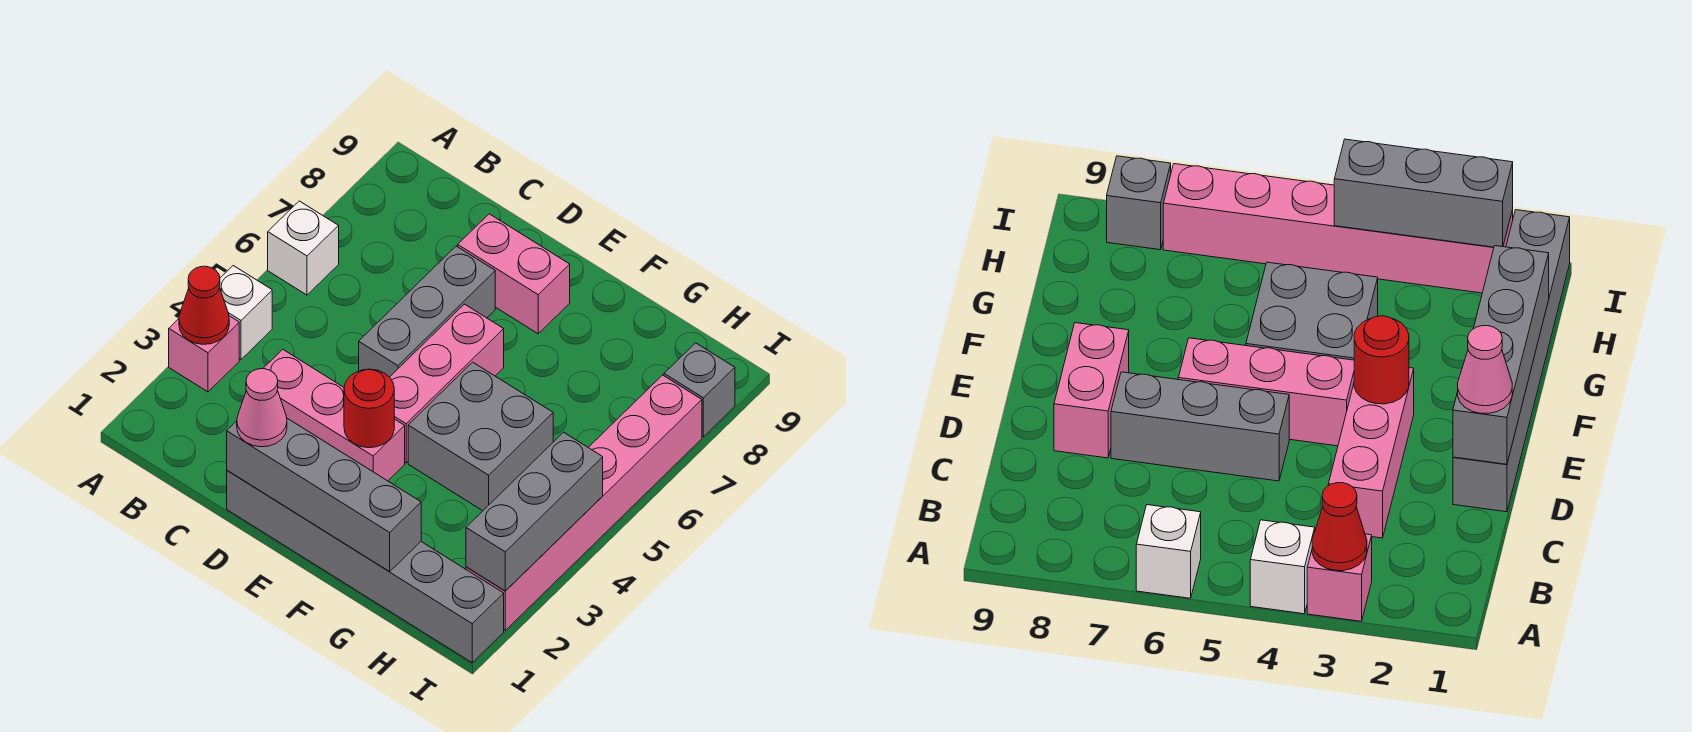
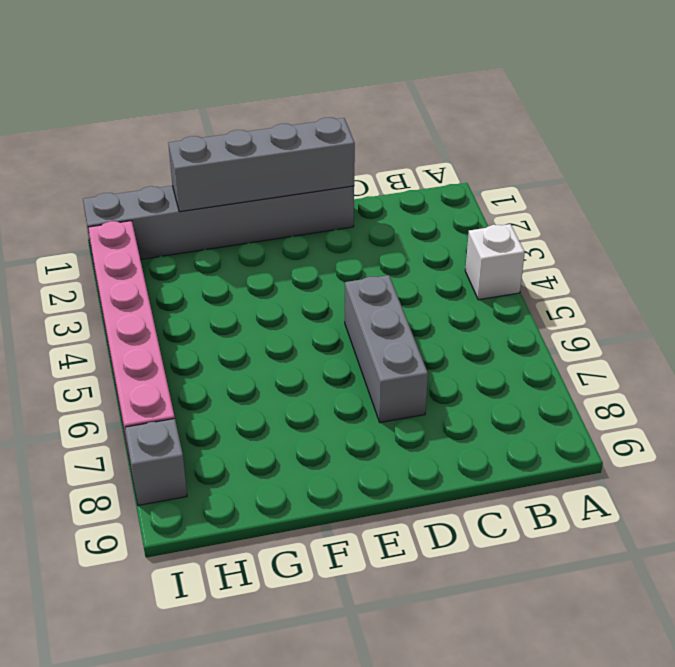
none -> pink 1x1 brick [169,316,239,392]
none -> white 1x1 brick [268,201,339,295]
none -> pink 1x3 brick [263,349,405,481]

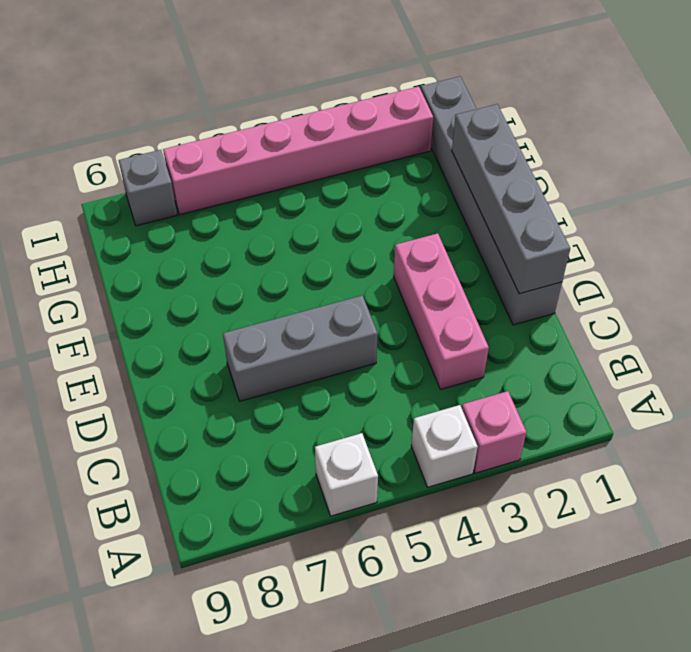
none -> pink 1x2 brick [458,214,570,334]
none -> pink 1x3 brick [390,304,504,463]
none -> grey 2x2 brick [408,362,553,511]

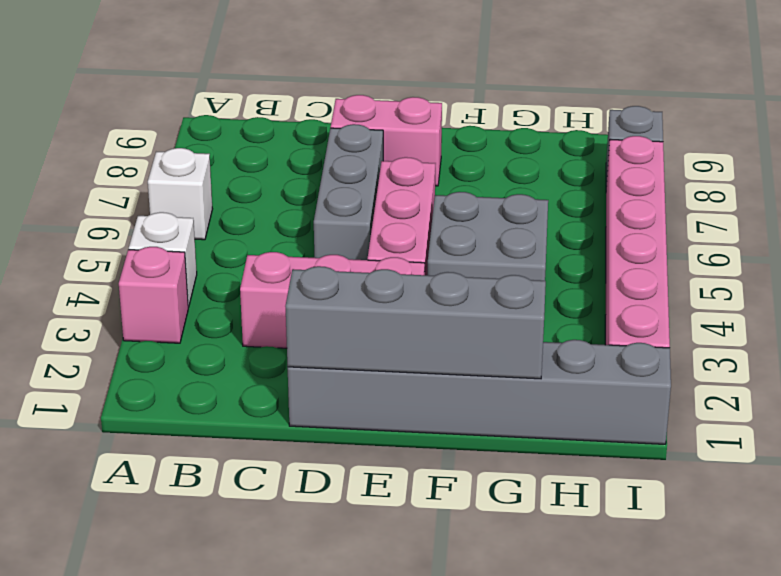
none -> red 1x1 cone [179,266,229,344]
none -> red 1x1 round brick [344,369,394,448]
none -> grey 1x3 brick [466,432,603,591]

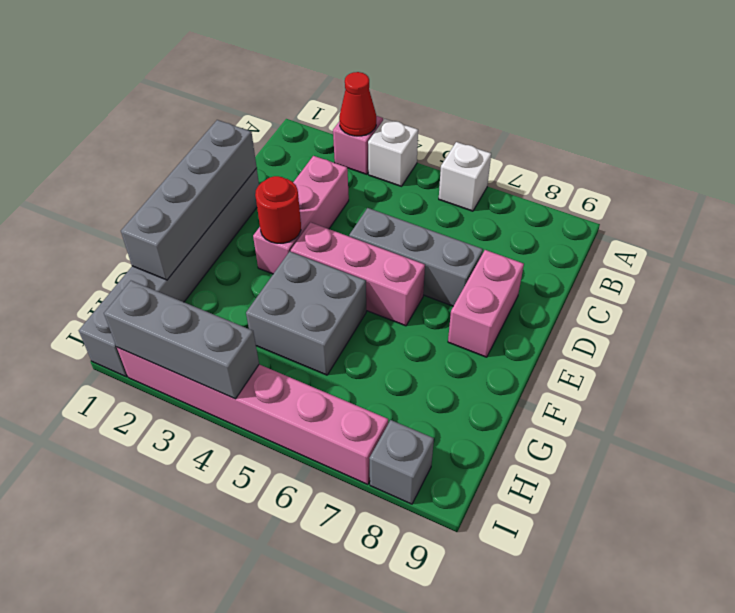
none -> pink 1x1 cone [237,369,287,447]

